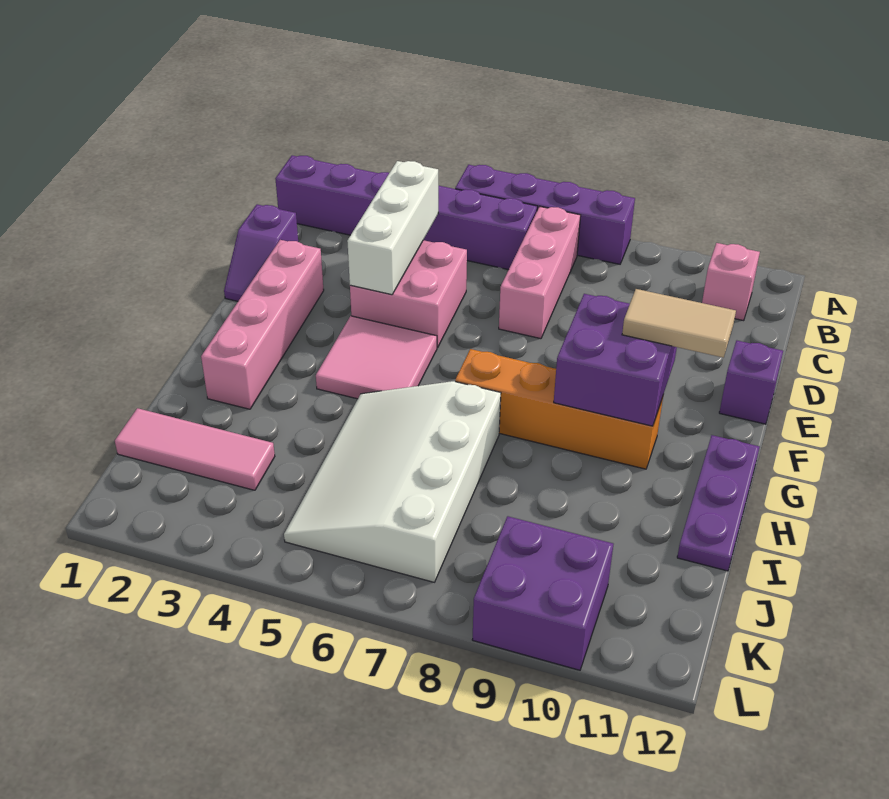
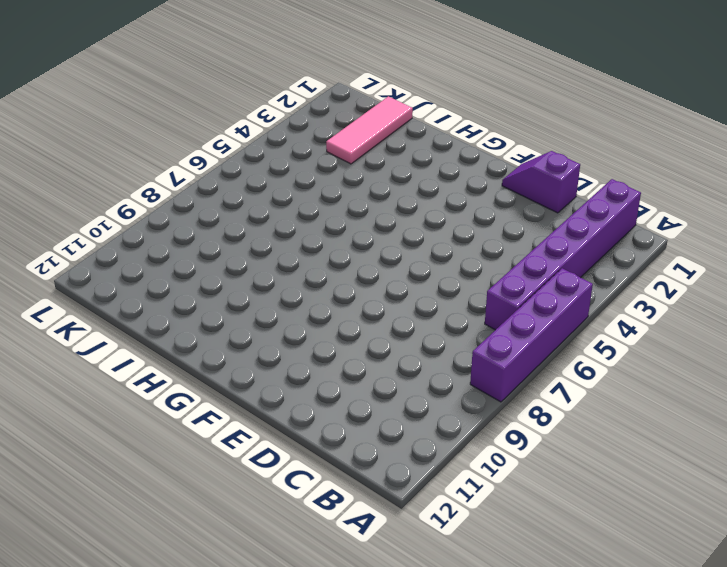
none -> pink 1x3 brick [499,207,581,339]
none -> pink 1x1 brick [702,243,760,321]
none -> pink 2x2 brick [350,240,467,348]

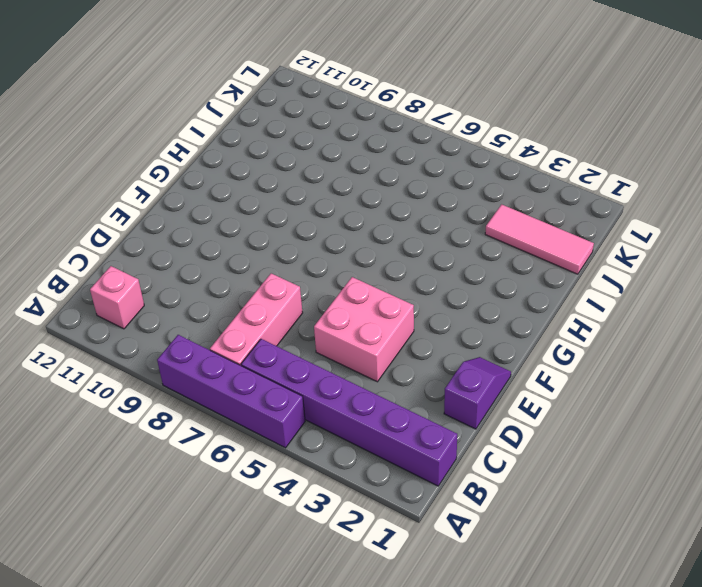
none -> pink 1x4 brick [201,240,324,409]
none -> purple 1x1 brick [719,341,783,424]
none -> pink 2x2 tile [316,316,437,399]

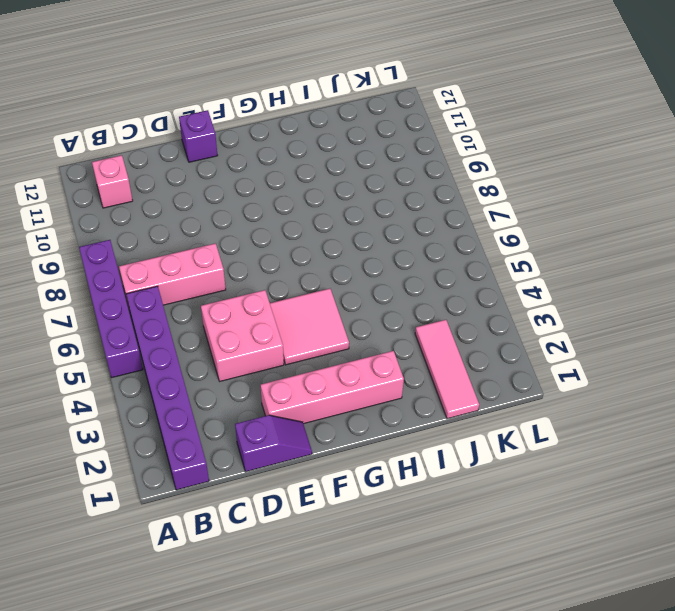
none -> orange 1x4 brick [455,349,663,469]
none -> purple 1x3 plate [677,435,759,571]
none -> white 3x4 slope [284,381,501,582]

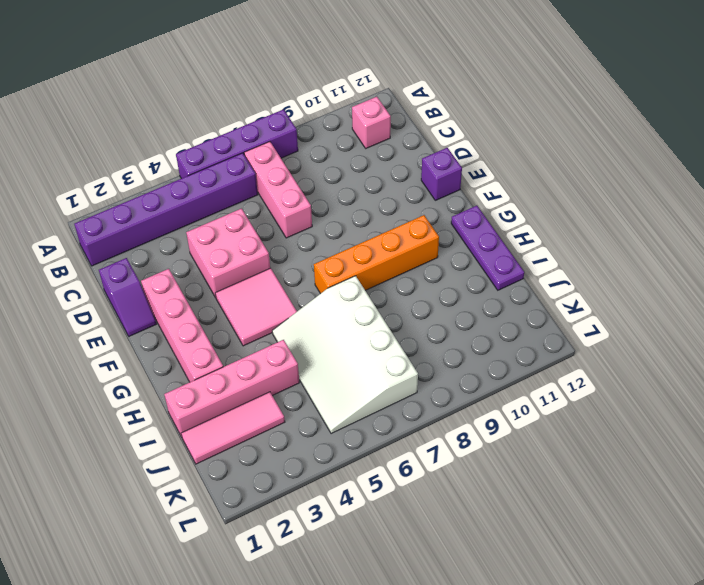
pink 1x4 brick [164,340,299,437] -> none
none -> purple 2x2 brick [472,516,613,670]
none -> white 1x3 brick [347,161,438,295]
none -> purple 2x2 brick [554,294,677,426]

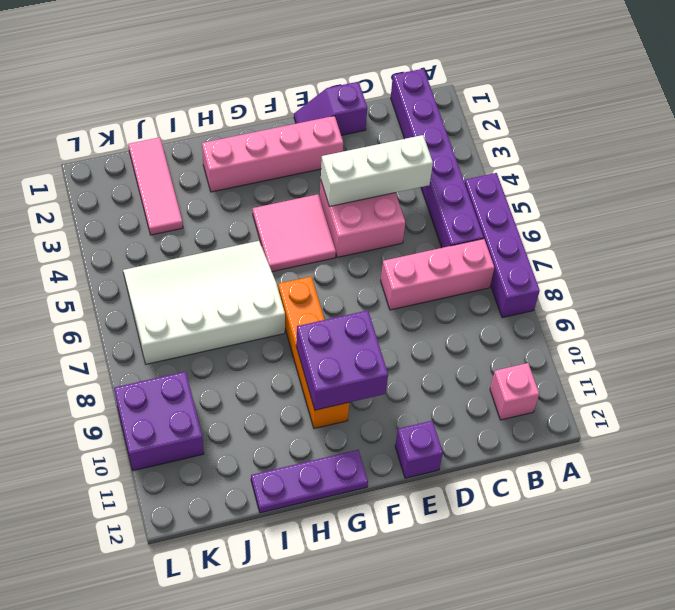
none -> tan 1x2 tile [622,289,736,358]

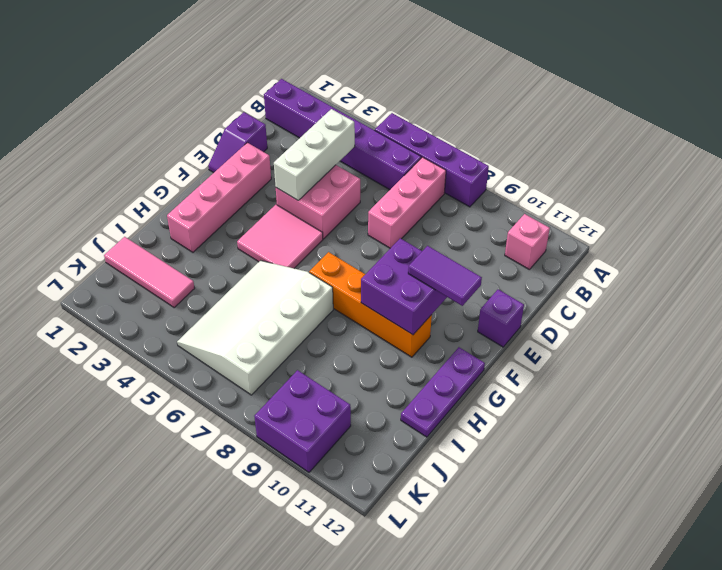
purple 1x2 tile [408,246,482,306] -> tan 1x2 tile [622,289,736,358]

